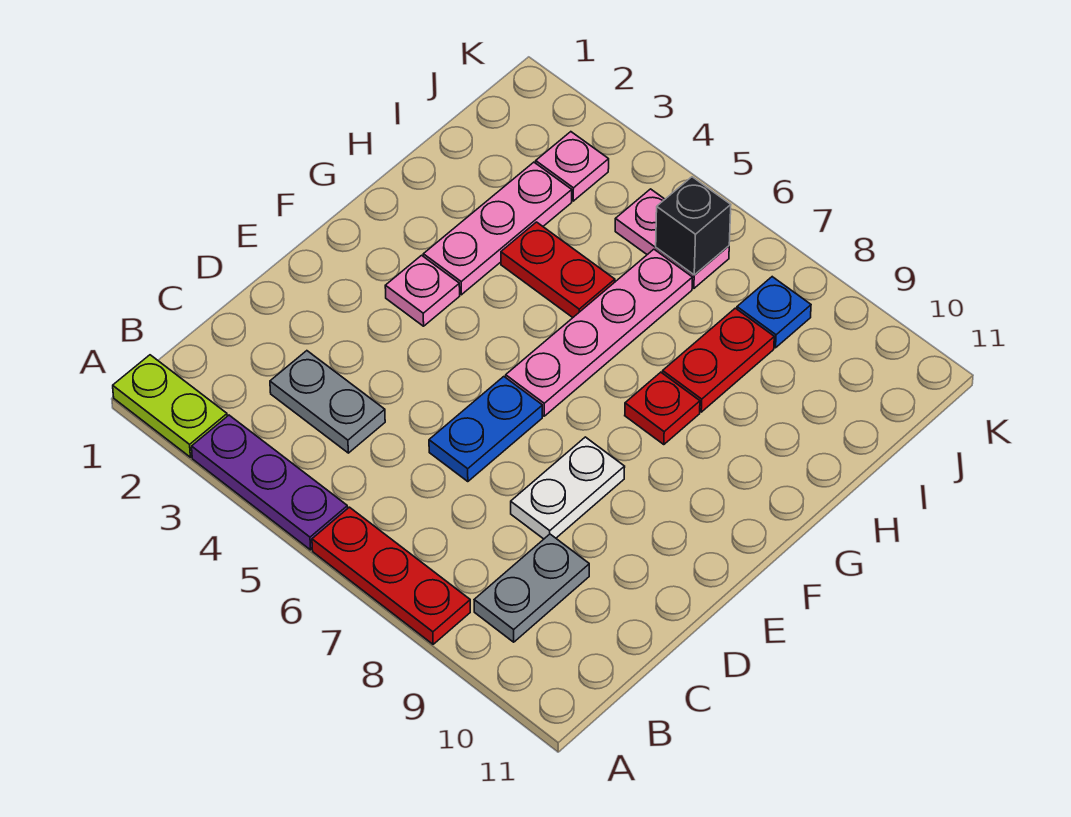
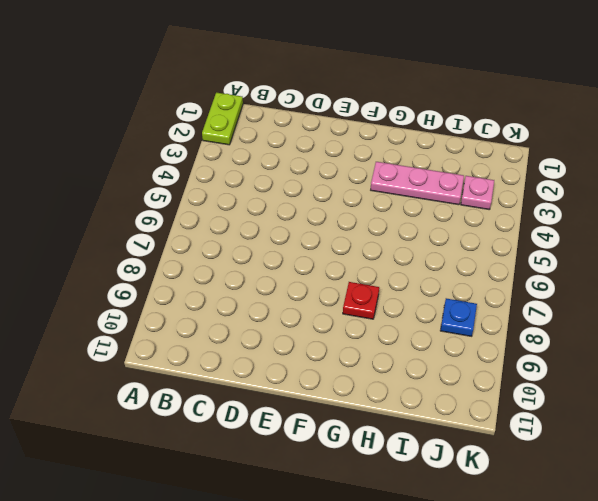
none -> purple 1x3 plate [192,415,348,550]
none -> red 1x3 plate [312,507,470,644]
none -> grey 1x2 plate [474,534,589,642]

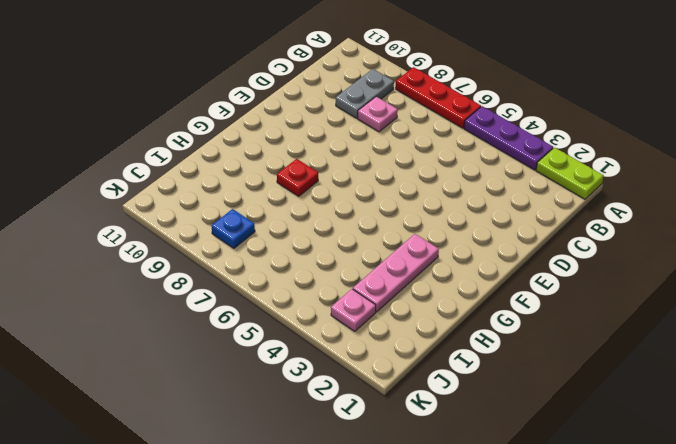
pink 1x1 plate [358,97,398,132] -> pink 1x1 plate moved to [385,255,460,326]
none -> grey 1x2 plate [270,351,385,453]
none -> blue 1x2 plate [429,377,542,482]
none -> white 1x2 plate [511,437,625,539]

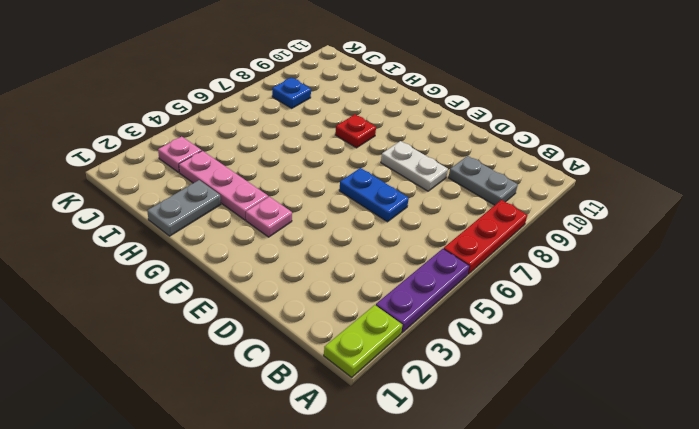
grey 1x2 plate [147,180,221,236] -> grey 1x2 plate moved to [270,351,385,453]
none -> pink 1x4 plate [506,249,693,416]
none -> red 1x2 plate [501,222,615,318]
none -> red 1x2 plate [663,308,774,412]

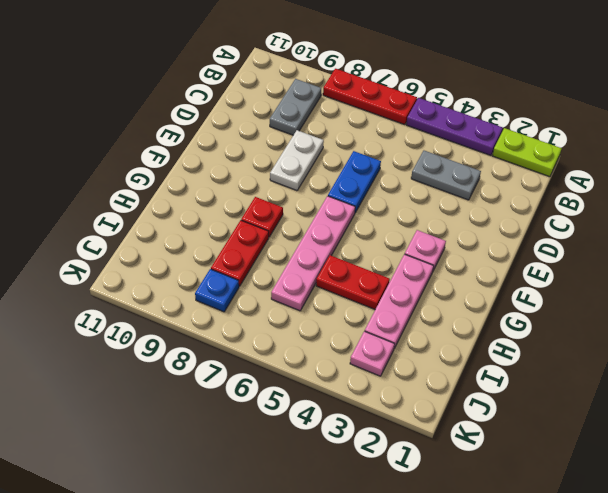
none -> pink 1x2 plate [615,189,729,288]
none -> black 1x1 brick [656,177,731,275]

